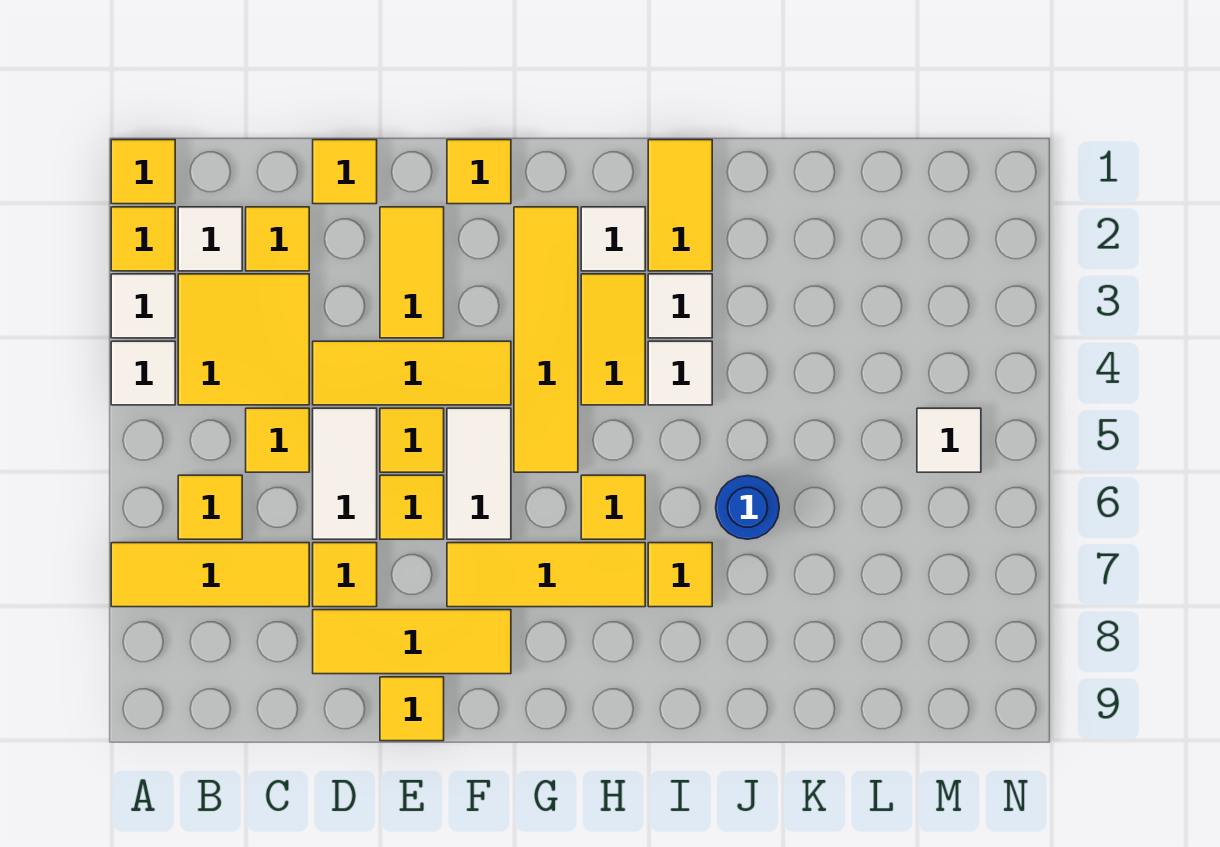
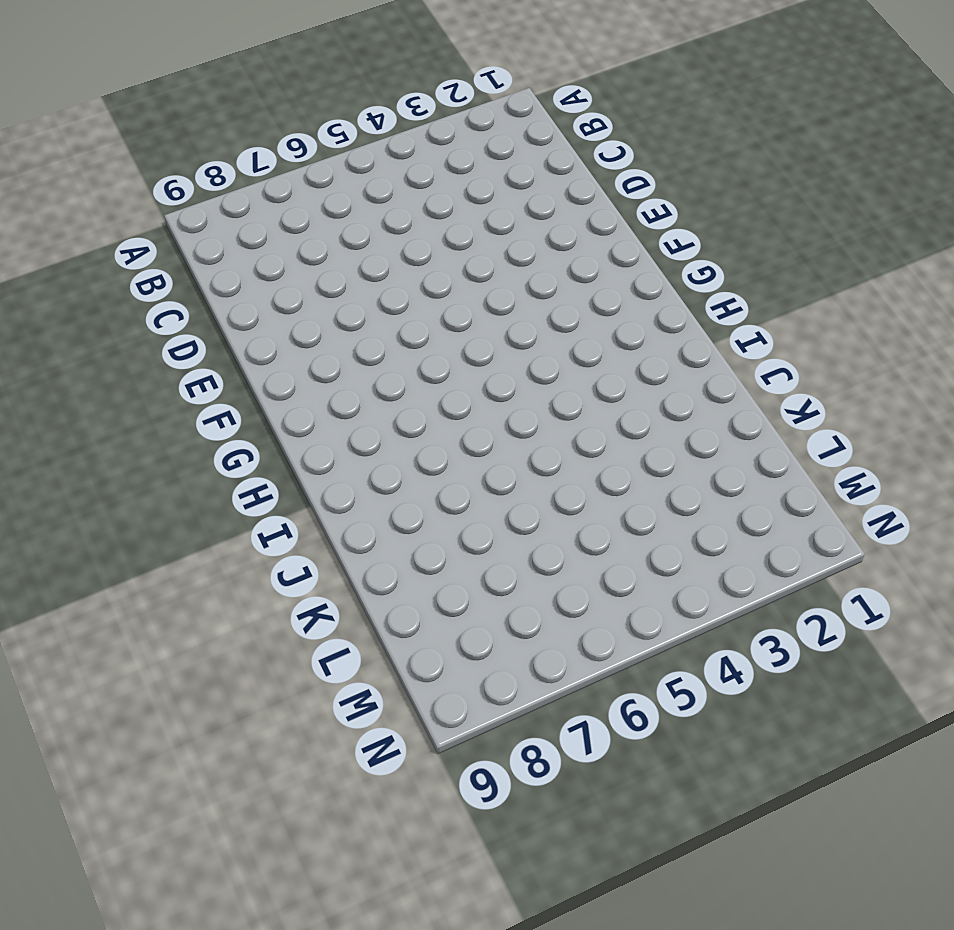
none -> yellow 1x1 tile [111,140,175,204]
none -> yellow 1x1 tile [111,207,175,271]
none -> white 1x1 tile [111,274,175,338]
none -> white 1x1 tile [111,341,175,405]

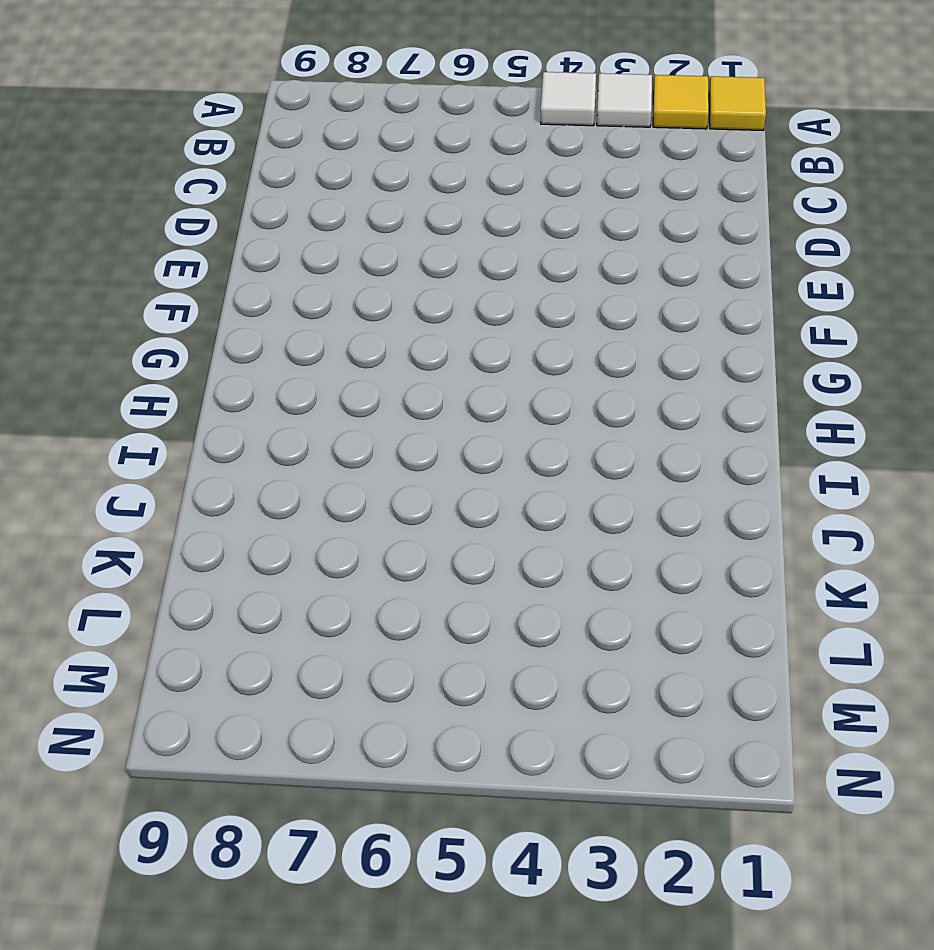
none -> yellow 1x3 tile [111,543,309,607]
none -> white 1x1 tile [178,207,242,271]
none -> yellow 2x2 tile [178,274,309,405]
none -> yellow 1x1 tile [178,475,242,539]

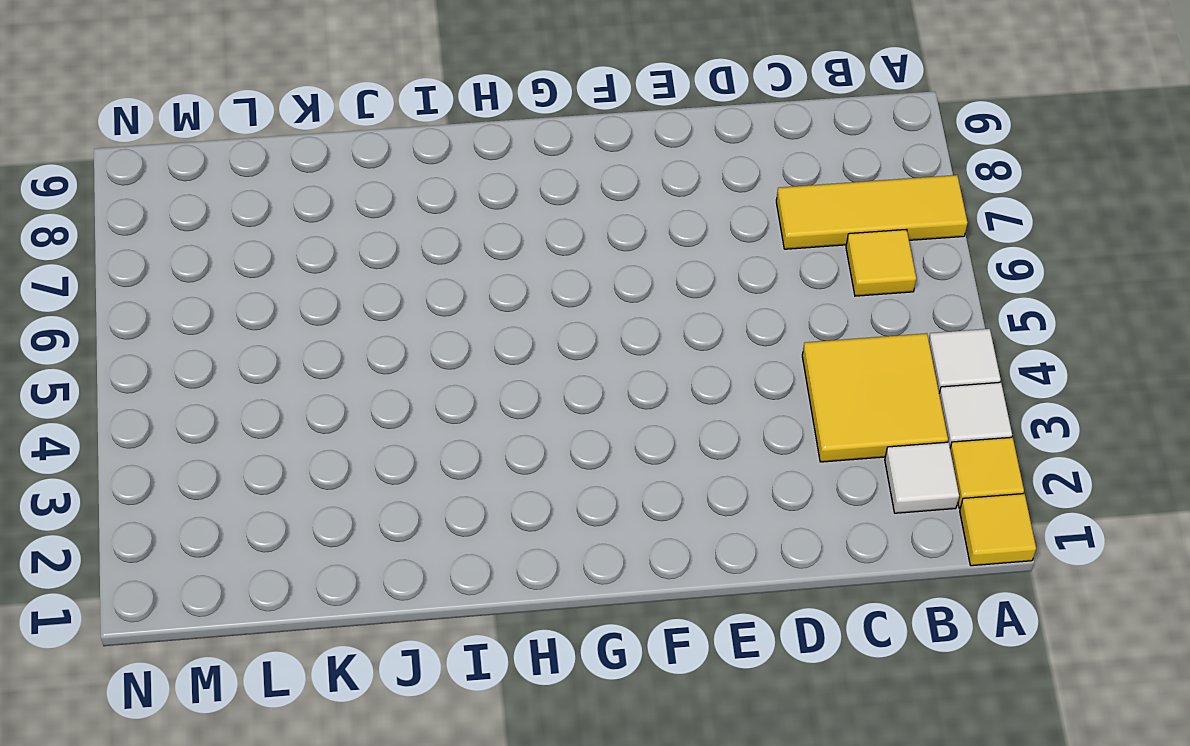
none -> yellow 1x1 tile [246,207,309,271]
none -> yellow 1x1 tile [246,408,309,472]
none -> yellow 1x1 tile [313,140,377,204]
none -> yellow 1x3 tile [313,341,511,405]

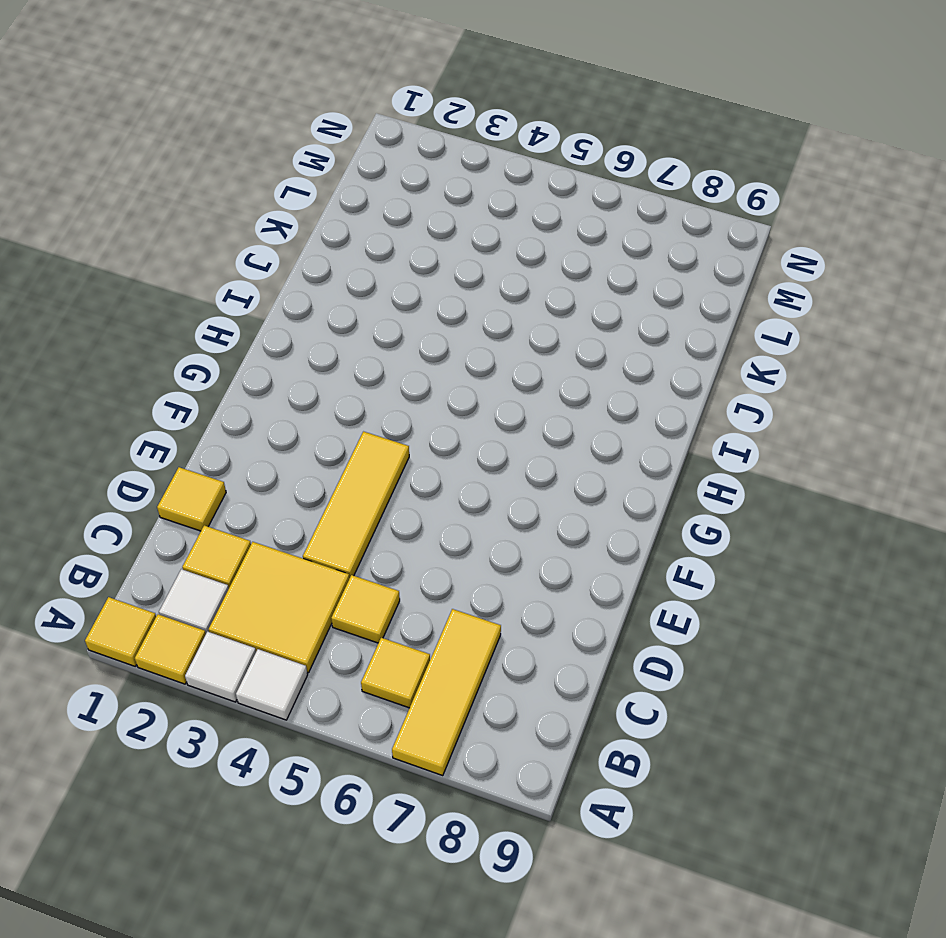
none -> white 1x2 tile [313,408,377,539]
none -> yellow 1x1 tile [313,543,377,607]
none -> yellow 1x3 tile [313,610,511,674]
none -> yellow 1x2 tile [380,207,444,338]

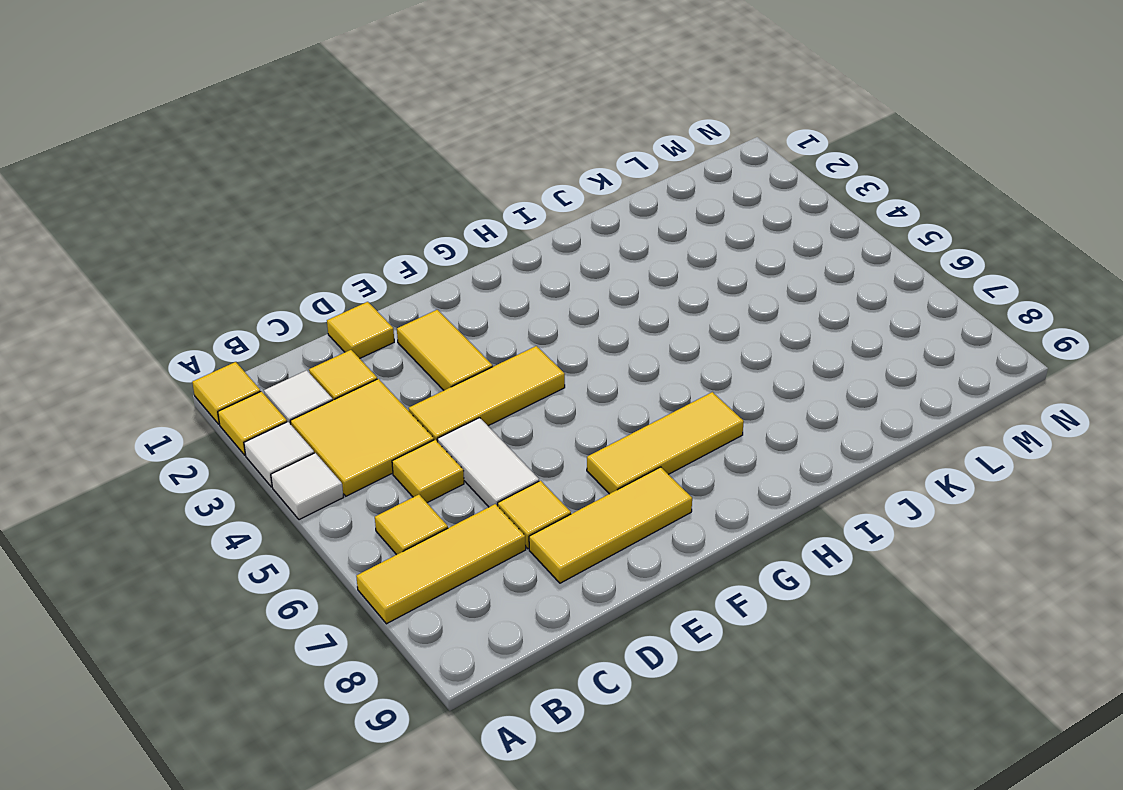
none -> yellow 1x1 tile [380,408,444,472]
none -> yellow 1x1 tile [380,475,444,539]
none -> yellow 1x1 tile [380,677,444,741]
none -> yellow 1x1 tile [447,140,511,204]

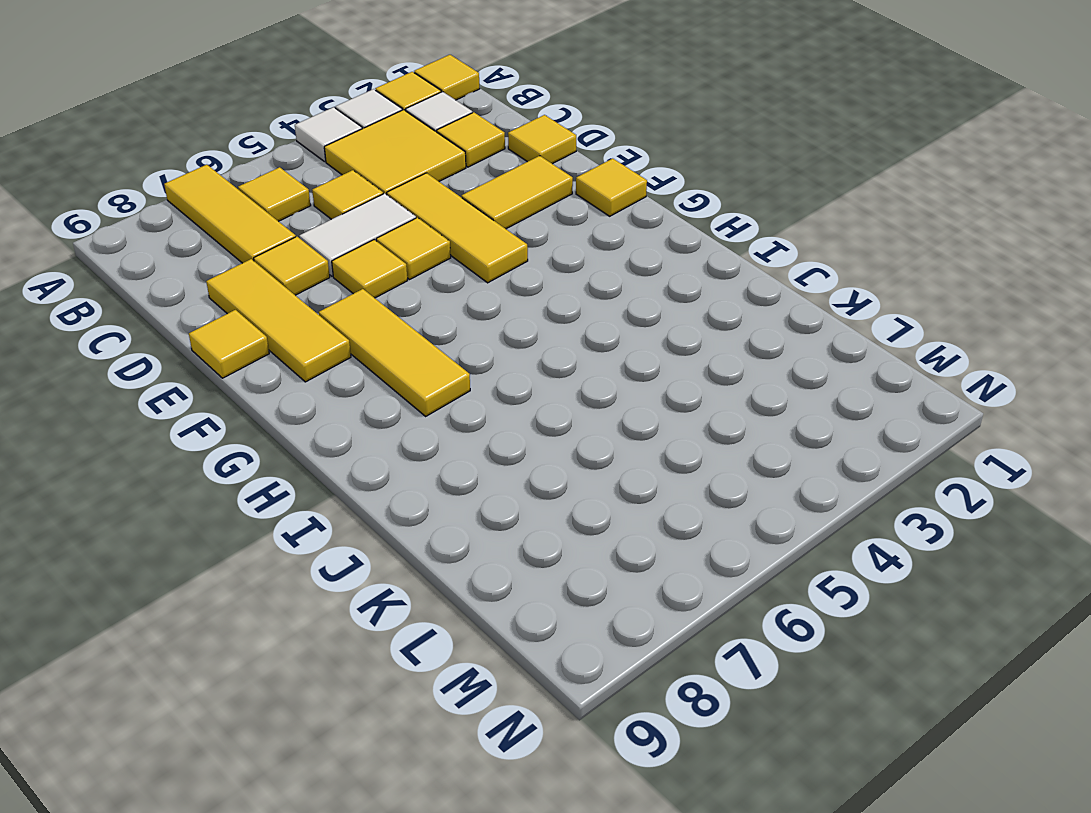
none -> white 1x2 tile [447,408,511,539]
none -> yellow 1x4 tile [514,207,578,472]
none -> white 1x1 tile [581,207,645,271]
none -> yellow 1x2 tile [581,274,645,405]

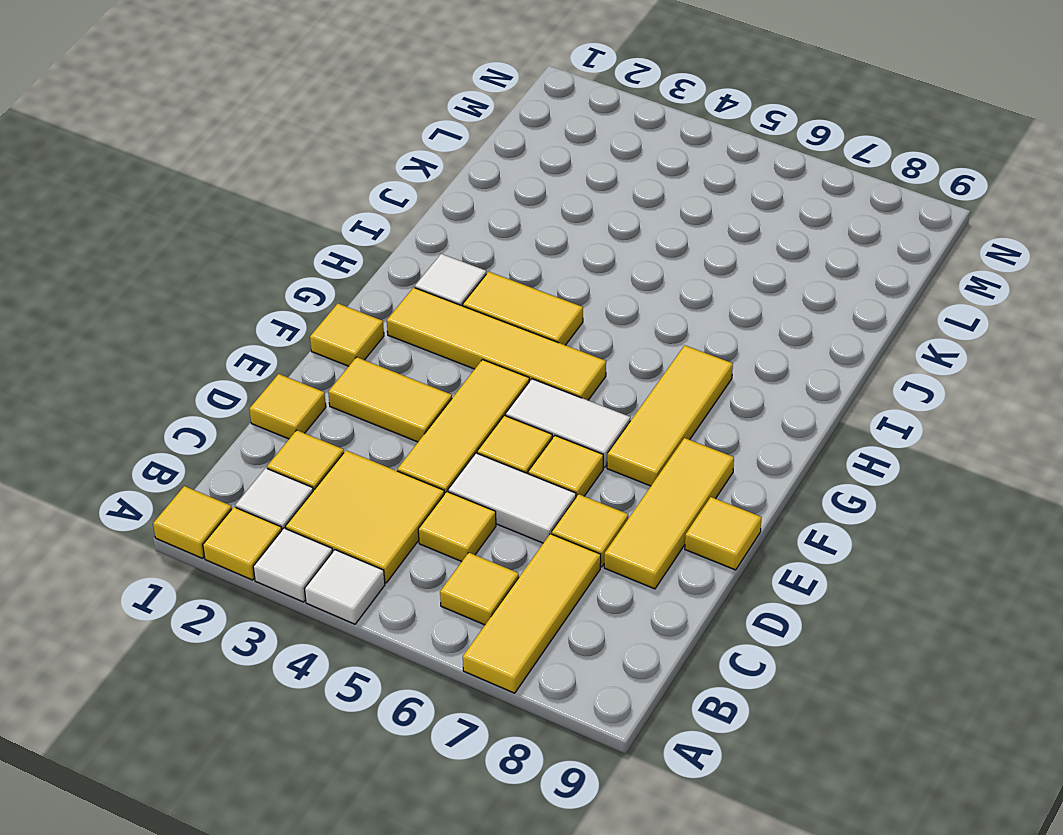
none -> yellow 1x1 tile [581,475,645,539]
none -> yellow 1x2 tile [648,140,712,271]
none -> white 1x1 tile [648,274,712,338]
none -> white 1x1 tile [648,341,712,405]

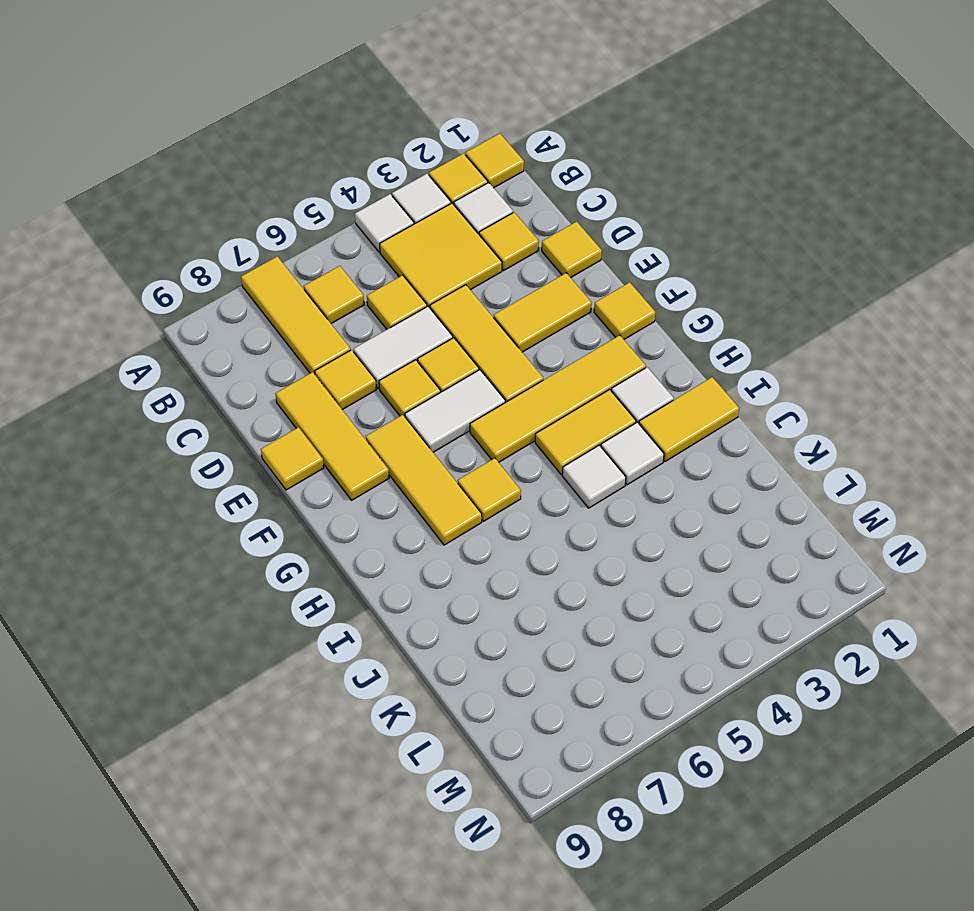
none -> yellow 1x1 tile [648,543,712,607]
none -> blue 1x1 round brick [716,476,779,539]
none -> white 1x1 tile [917,408,981,472]

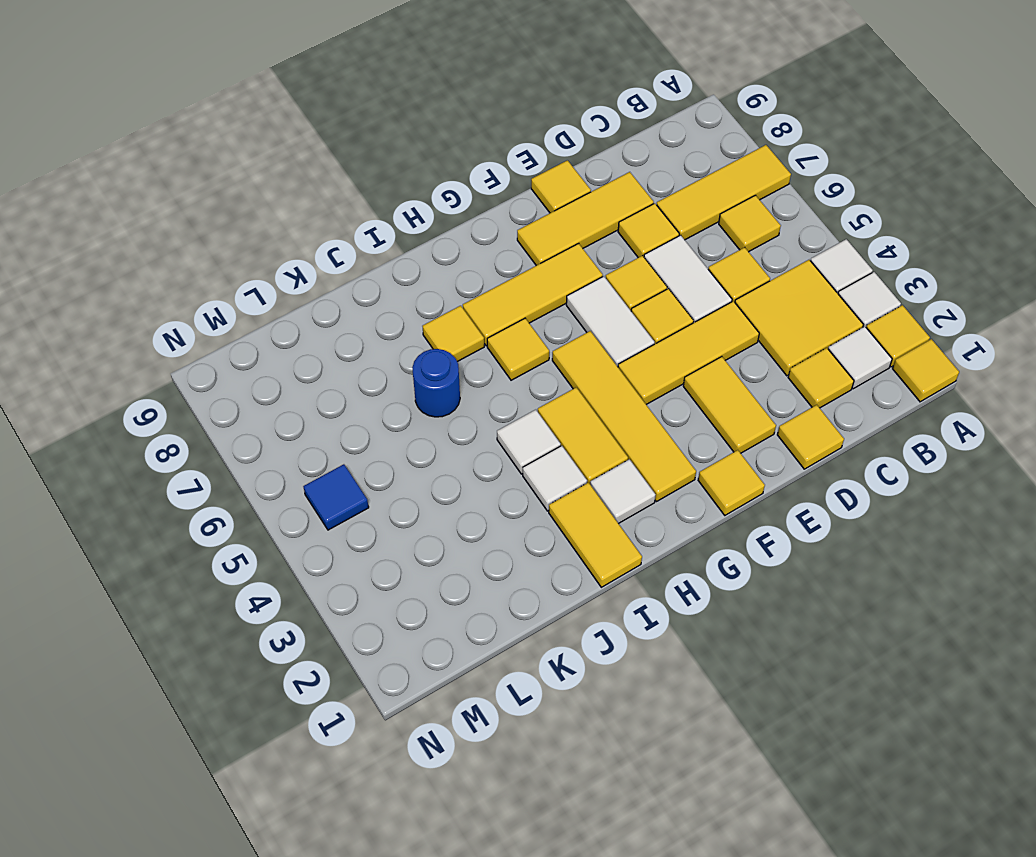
blue 1x1 tile [303,464,369,530] -> white 1x1 tile [917,408,981,472]

